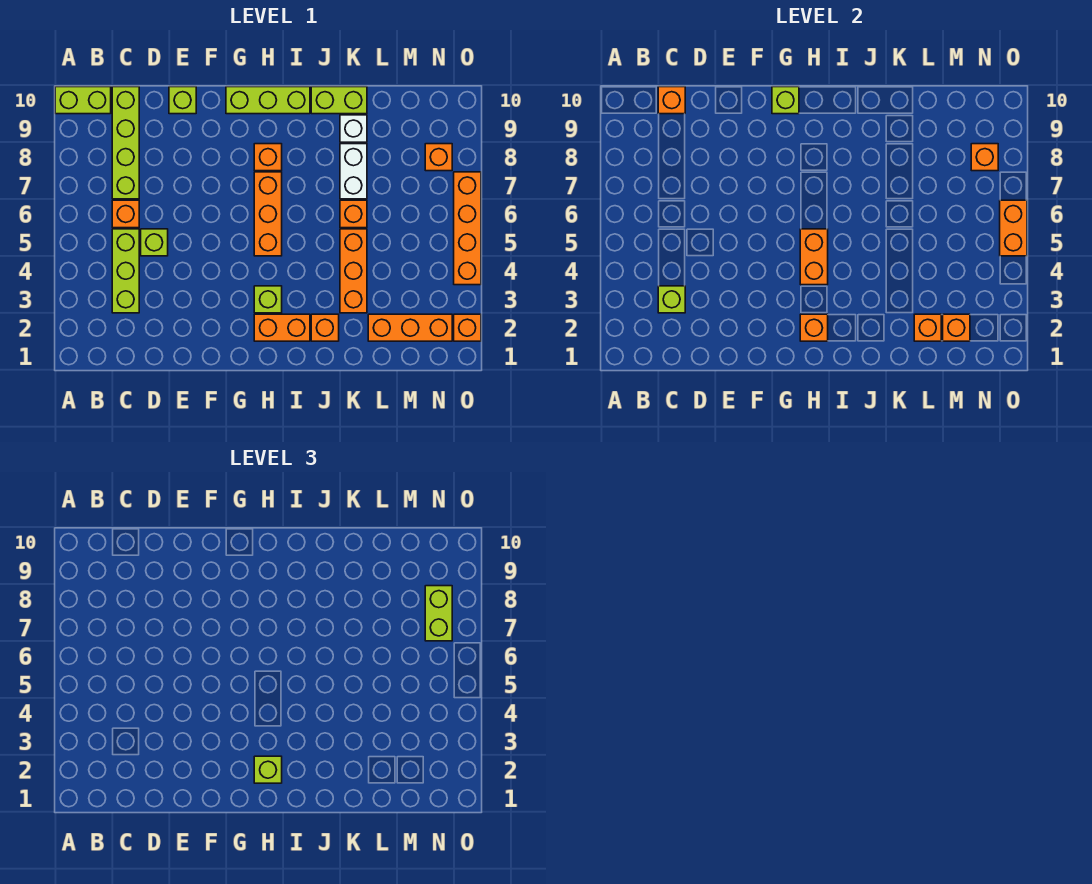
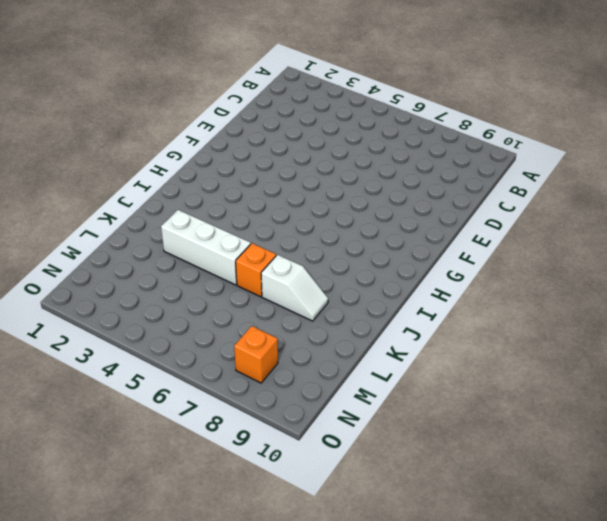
white 1x3 brick [161,210,251,285] -> orange 1x3 brick [340,229,367,313]
white 1x2 slope [261,255,328,321] -> white 1x2 brick [340,144,367,199]
none -> lime 1x2 brick [55,87,111,114]
none -> lime 1x3 brick [112,229,139,313]
none -> orange 1x1 brick [112,200,139,228]
none -> lime 1x4 brick [112,87,139,199]

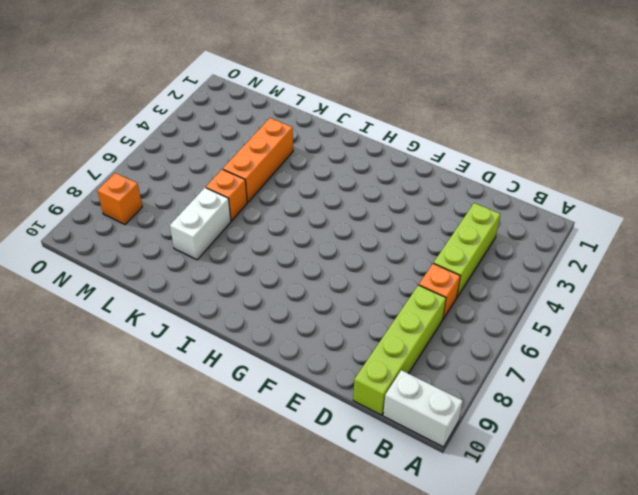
white 1x2 brick [383,370,463,447] -> lime 1x2 brick [55,87,111,114]
none -> lime 1x1 brick [141,229,168,256]
none -> lime 1x1 brick [169,87,196,114]
none -> lime 1x3 brick [226,87,310,114]
none -> orange 1x2 brick [254,314,310,341]

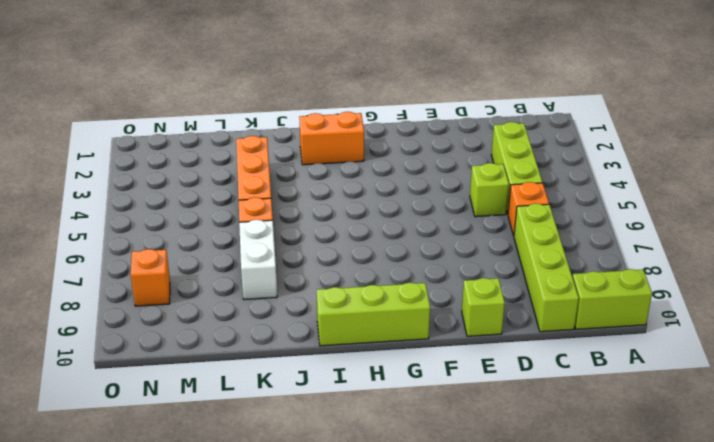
none -> lime 1x1 brick [254,286,282,313]
none -> orange 1x3 brick [254,172,282,256]
none -> orange 1x1 brick [254,144,282,171]
none -> orange 1x1 brick [311,314,339,341]

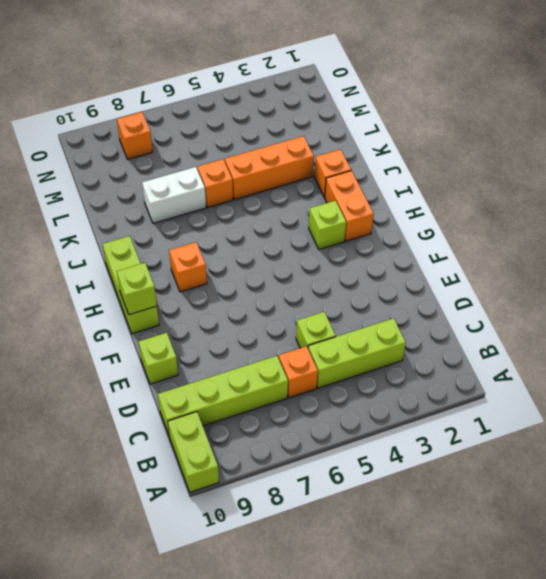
none -> orange 1x3 brick [254,172,282,256]
none -> lime 1x2 brick [311,87,367,114]
none -> white 1x1 brick [340,115,367,142]
none -> orange 1x3 brick [368,314,452,341]

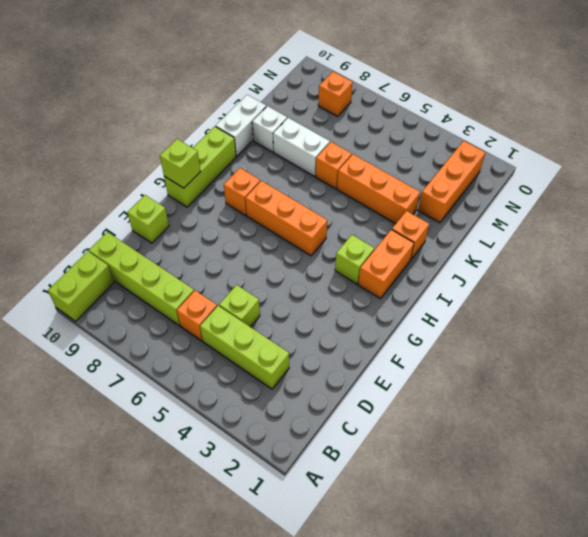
white 1x2 brick [216,95,266,156] -> lime 1x2 brick [311,87,367,114]
none -> orange 1x1 brick [454,314,481,341]
none -> orange 1x4 brick [454,172,481,285]
none -> lime 1x1 brick [658,286,685,313]
none -> orange 1x1 brick [658,87,685,114]

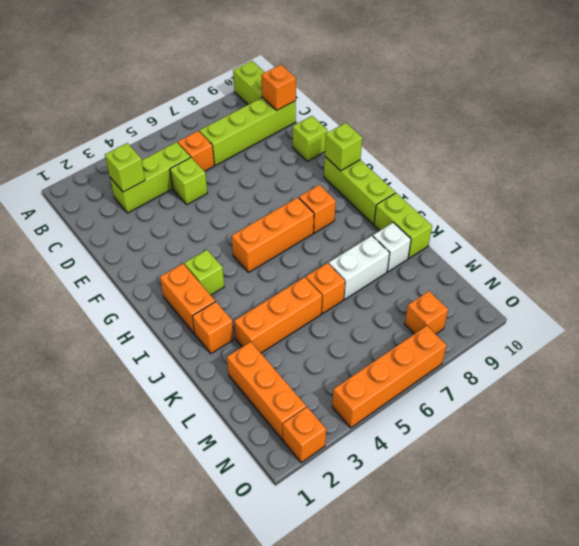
none -> orange 1x1 brick [800,314,828,341]
none -> orange 1x2 brick [800,229,828,285]
none -> orange 1x1 brick [914,314,941,341]
none -> orange 1x1 brick [943,314,970,341]

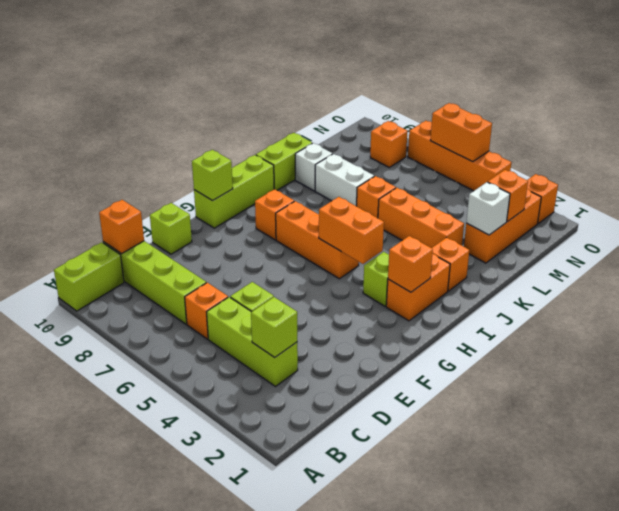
white 1x1 brick [466,182,510,235] -> orange 1x1 brick [914,314,941,341]
none -> orange 1x1 brick [971,144,998,171]
none -> lime 1x1 brick [254,756,282,783]
none -> lime 1x2 brick [425,586,452,641]

